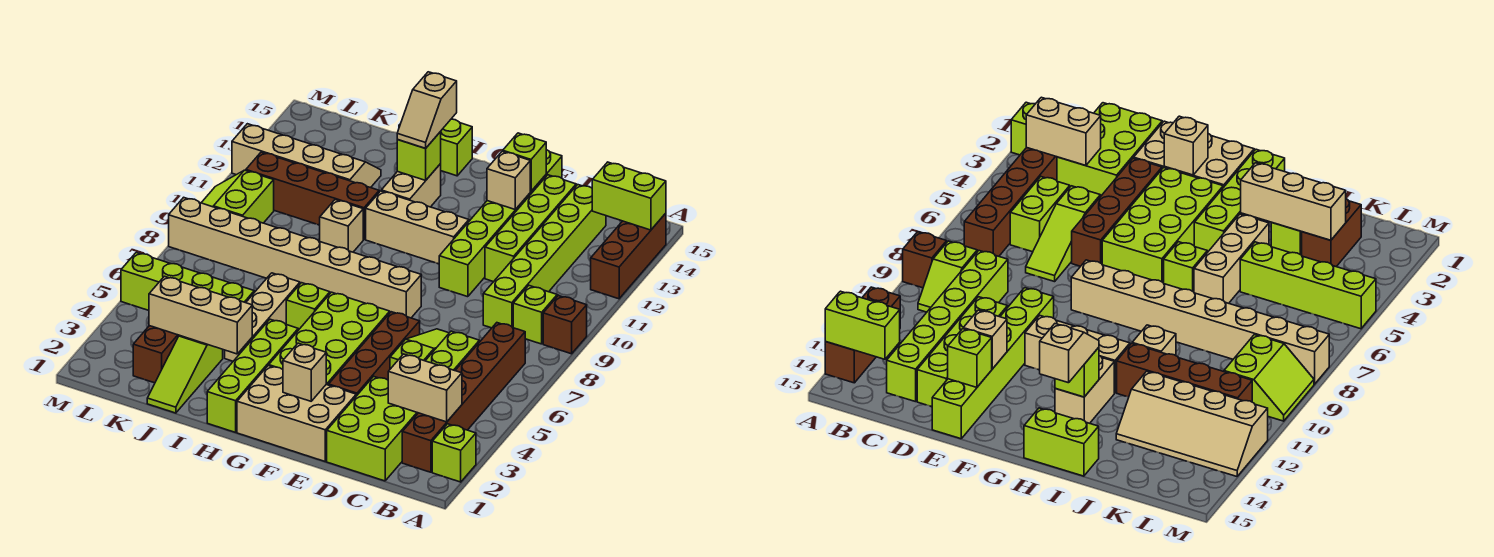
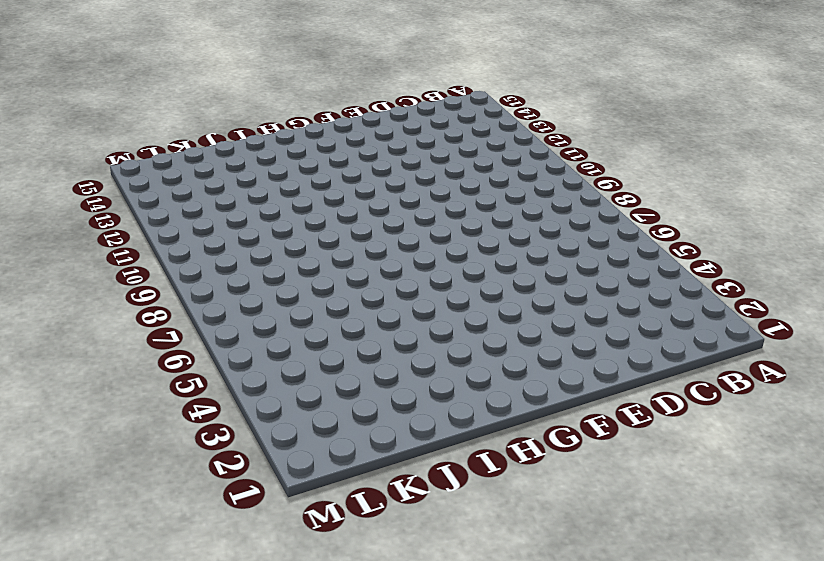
none -> lime 1x1 brick [432,424,476,482]
none -> brown 1x1 brick [543,296,587,354]
none -> brown 1x3 brick [591,213,666,299]
none -> brown 1x6 brick [402,323,525,472]

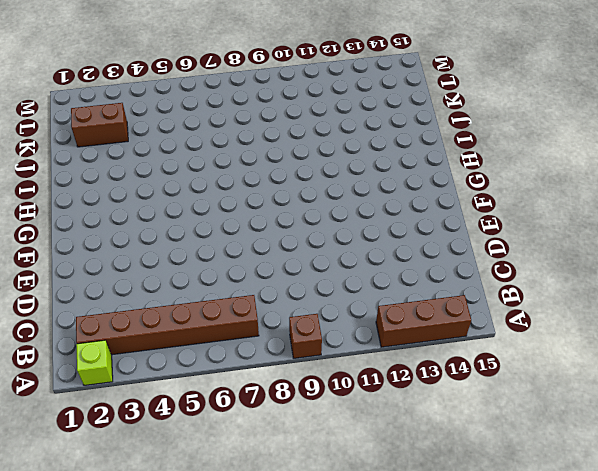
none -> lime 1x2 slope [513,286,559,344]
none -> lime 2x3 brick [327,376,418,481]
none -> lime 1x2 brick [426,331,479,371]
none -> lime 1x6 brick [483,185,606,328]

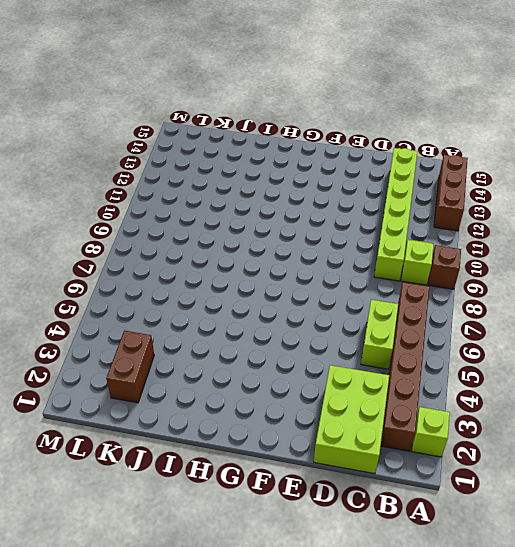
none -> lime 1x3 slope [390,329,449,369]
none -> lime 1x4 brick [485,175,576,282]
none -> tan 2x3 brick [237,366,356,461]
none -> brown 1x4 brick [329,312,420,396]

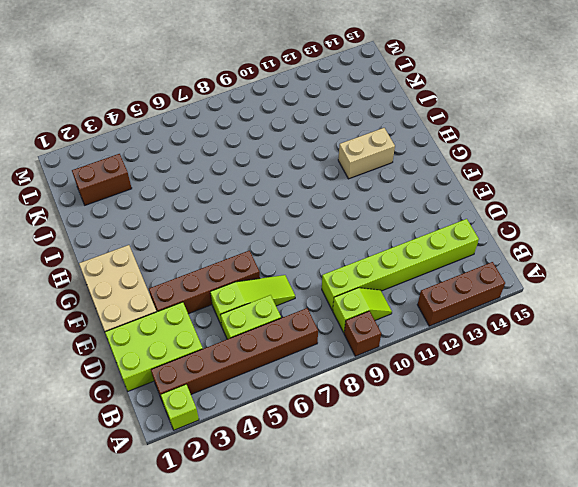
none -> lime 1x4 brick [485,175,576,282]
none -> lime 1x6 brick [439,150,562,297]
none -> lime 2x4 brick [269,292,390,385]
none -> tan 1x8 brick [169,197,421,318]

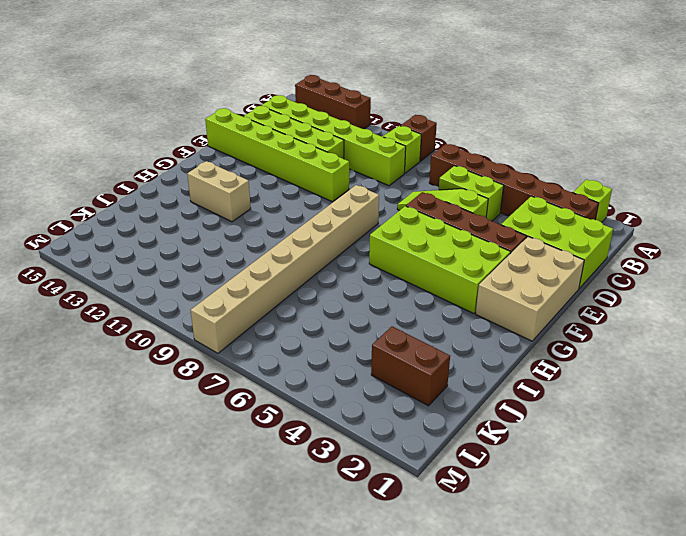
none -> tan 1x3 brick [366,191,469,264]
none -> lime 1x4 brick [207,319,298,432]
none -> lime 1x1 brick [286,283,330,330]
none -> lime 1x2 brick [399,119,472,176]

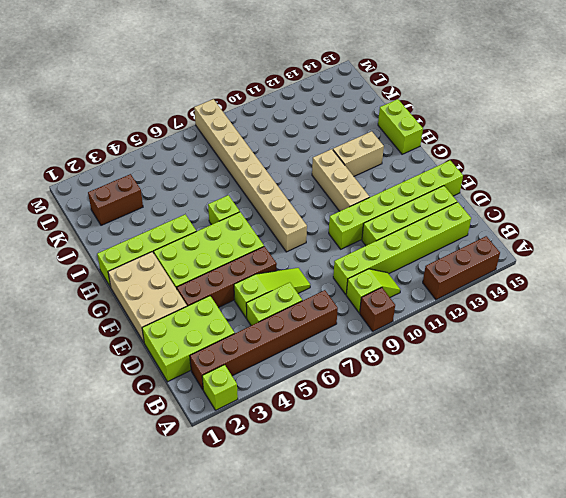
none -> tan 1x3 brick [225,273,300,361]
none -> tan 1x1 brick [320,200,363,252]
none -> brown 1x4 brick [246,152,379,239]
none -> lime 1x3 slope [147,335,223,413]

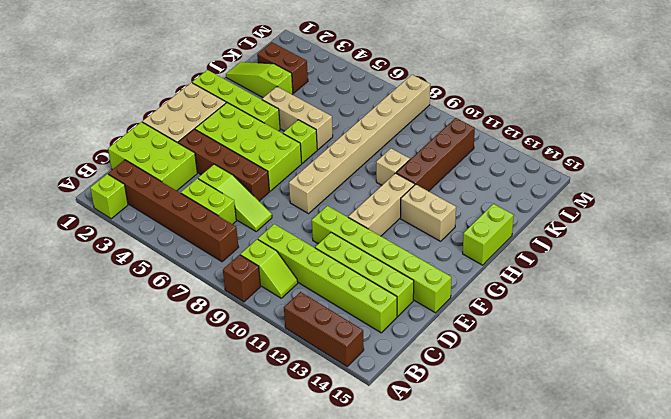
none -> lime 1x4 brick [121,252,254,310]
none -> tan 2x4 slope [232,124,381,188]
none -> lime 2x2 slope [201,170,274,223]
none -> lime 1x2 brick [592,162,666,230]

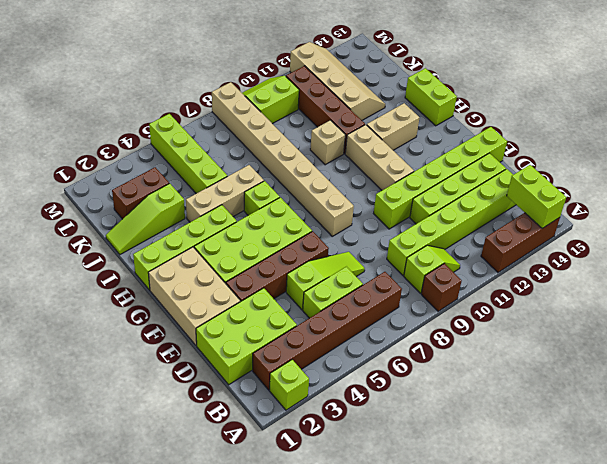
none -> tan 1x2 brick [388,354,462,422]
none -> tan 1x1 brick [487,151,530,210]
none -> lime 1x1 brick [503,133,546,191]
none -> tan 1x1 brick [283,343,326,401]

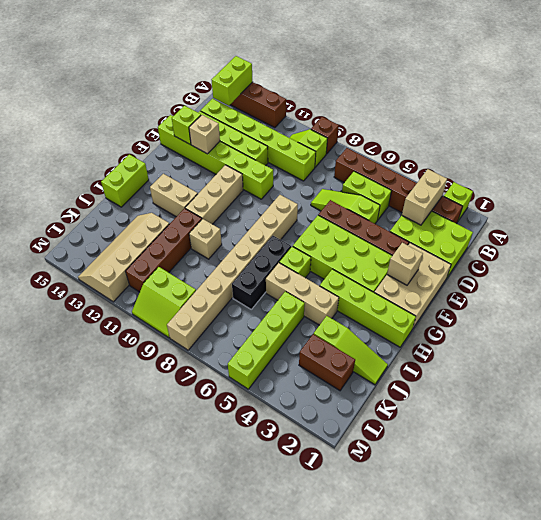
black 1x3 brick [232,236,291,309] -> none
none -> lime 1x1 brick [397,132,441,180]
none -> tan 1x3 brick [149,276,252,354]
none -> tan 1x2 slope [397,72,457,148]

